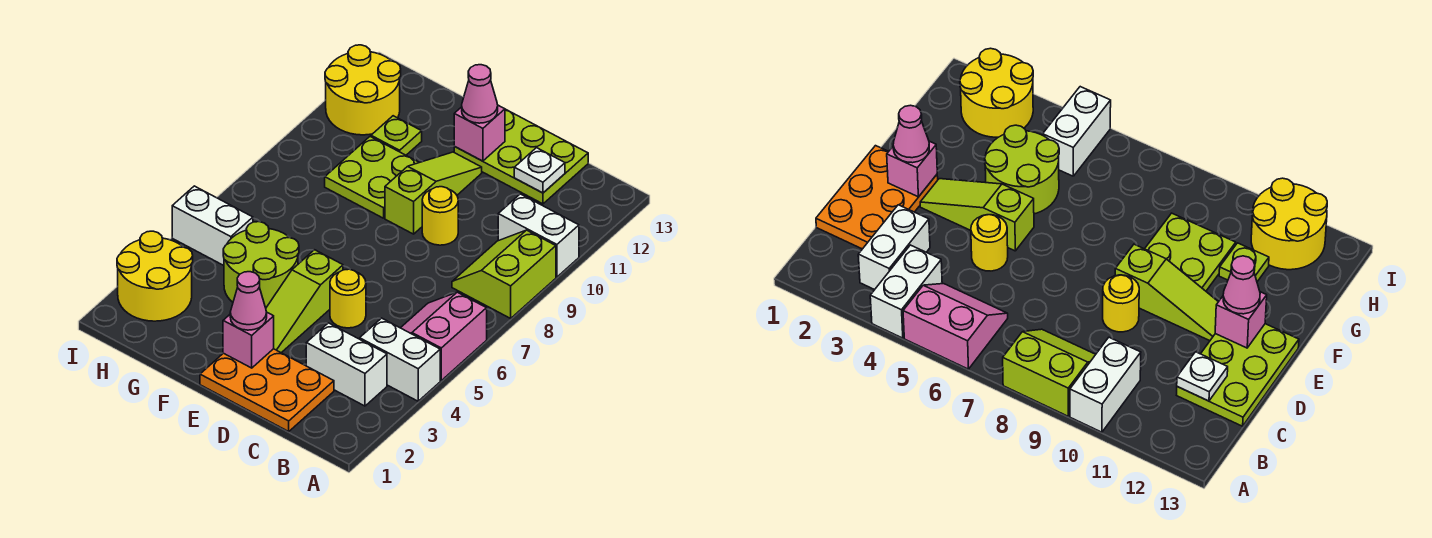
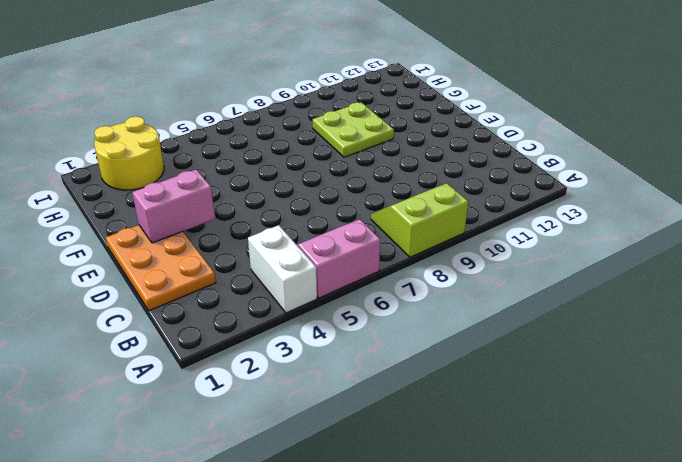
pink 1x2 brick [132,169,215,243] -> pink 1x1 brick [223,312,274,368]
none -> white 1x2 brick [498,194,579,277]
none -> white 1x2 brick [306,323,387,406]
none -> lime 2x3 plate [454,109,588,204]

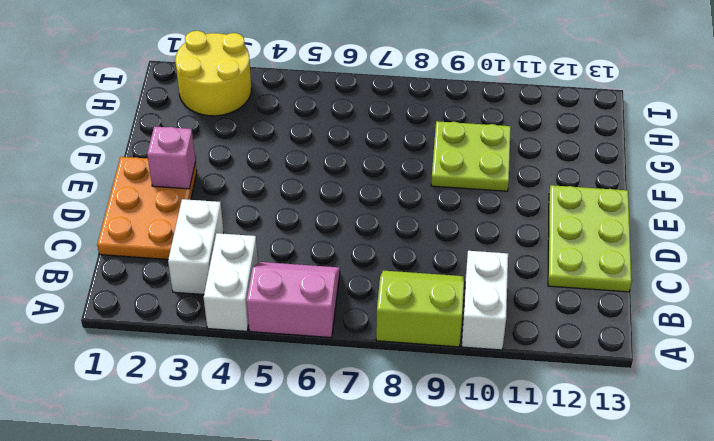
none -> yellow 1x1 round brick [330,269,366,328]
none -> yellow 1x1 round brick [422,187,458,245]
none -> lime 1x3 slope [266,250,343,353]

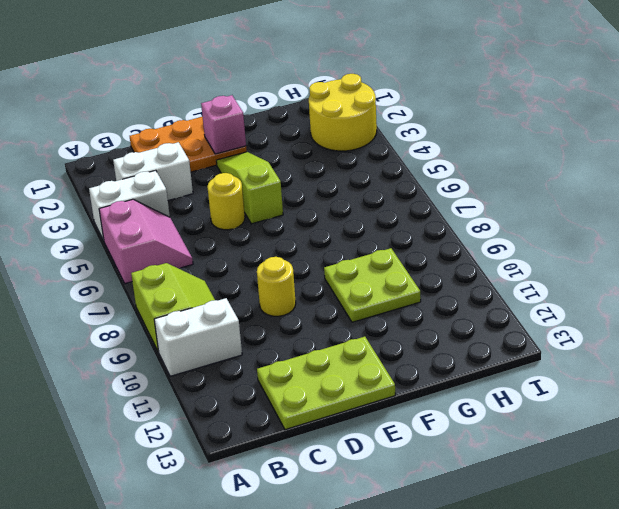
none -> lime 1x3 slope [385,152,482,234]
none -> lime 2x2 round brick [223,222,299,308]
none -> lime 1x1 plate [371,116,422,155]

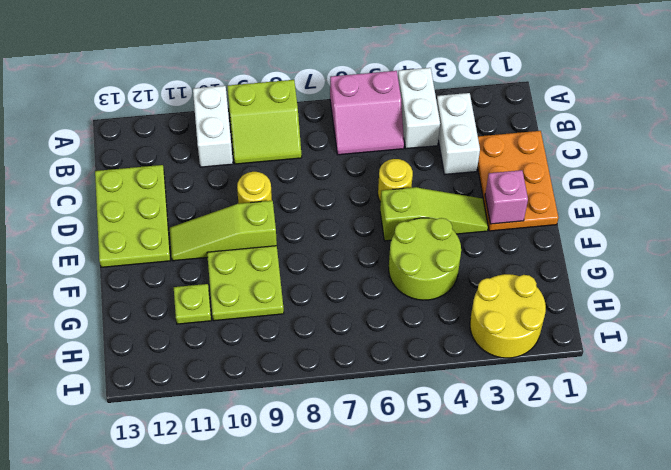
none -> white 1x2 brick [172,186,253,265]
none -> yellow 2x2 round brick [325,45,401,135]
none -> white 1x1 plate [514,148,565,193]

